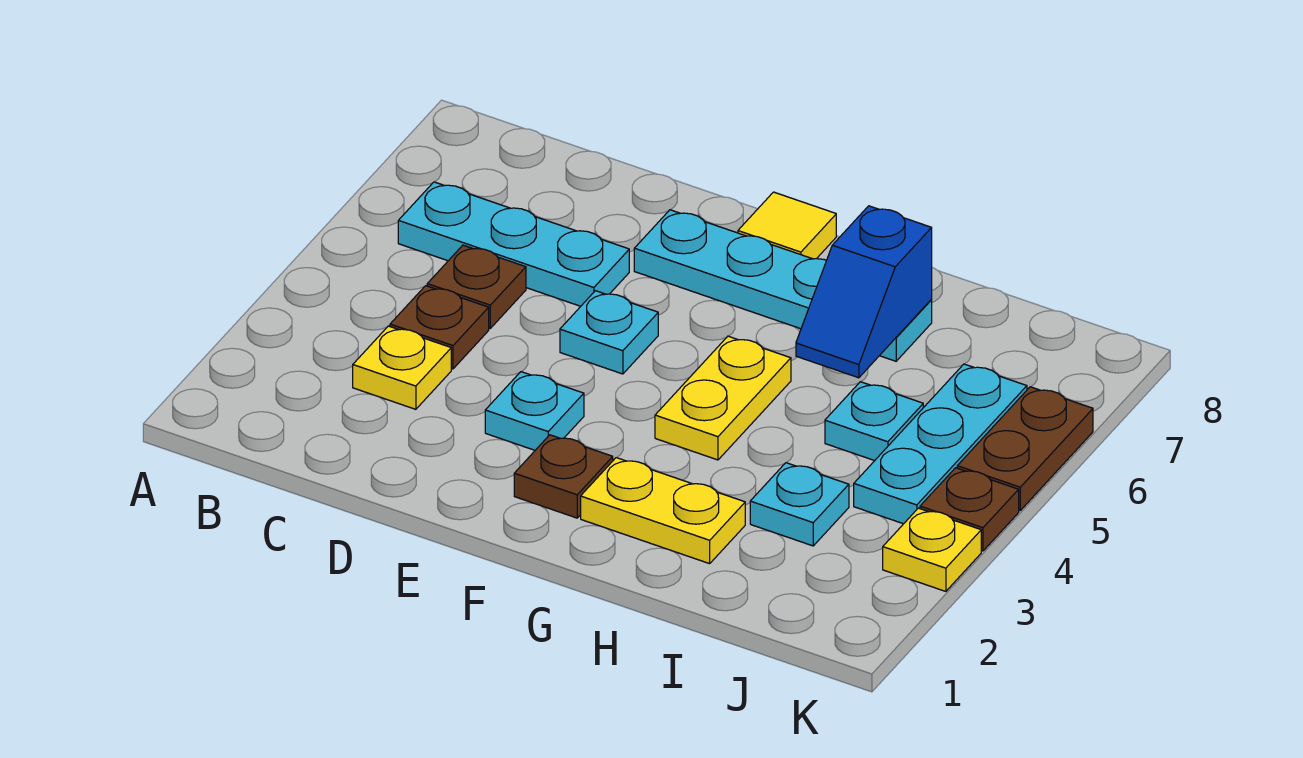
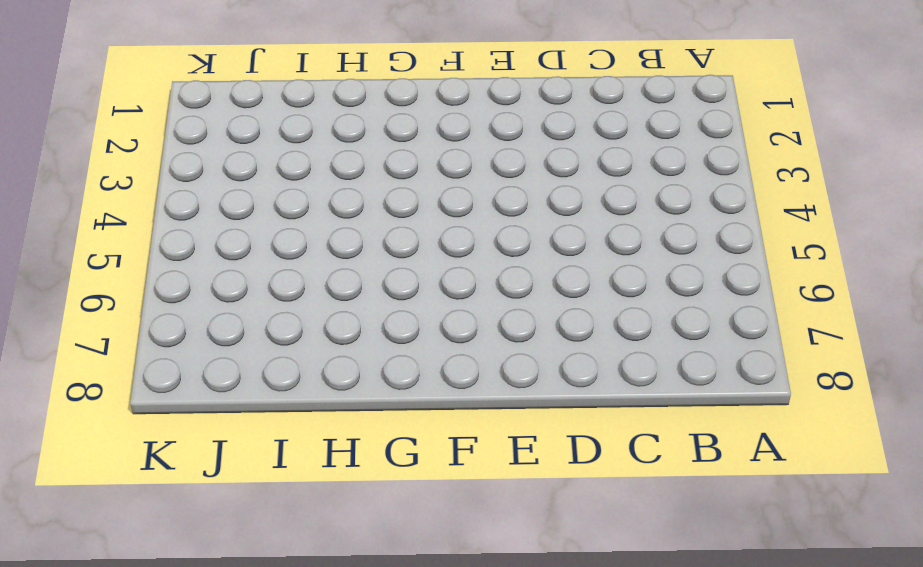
none -> cyan 1x3 plate [398,182,629,306]
none -> yellow 1x1 plate [353,326,451,409]
none -> brown 1x1 plate [390,286,489,369]

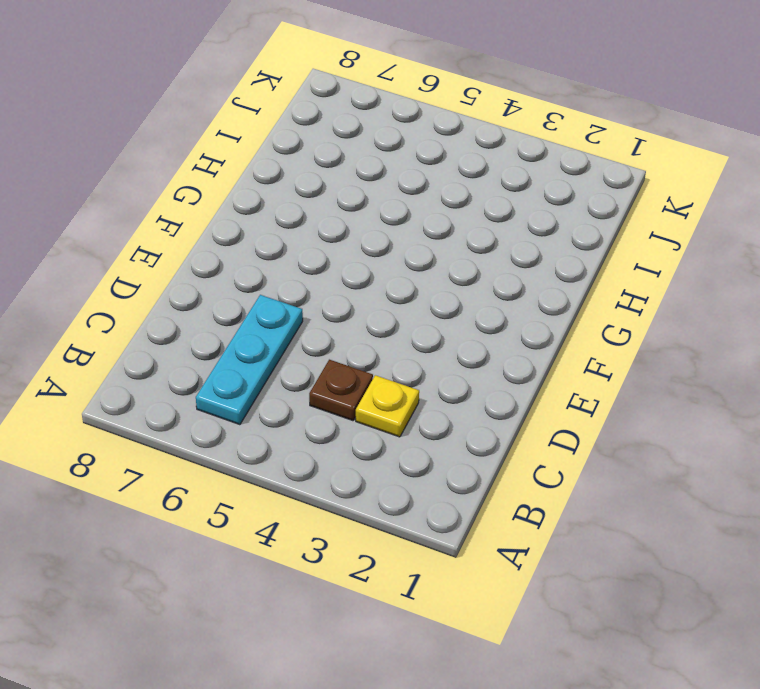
none -> brown 1x1 plate [427,245,526,328]
none -> cyan 1x1 plate [485,372,584,450]
none -> cyan 1x1 plate [560,291,658,374]

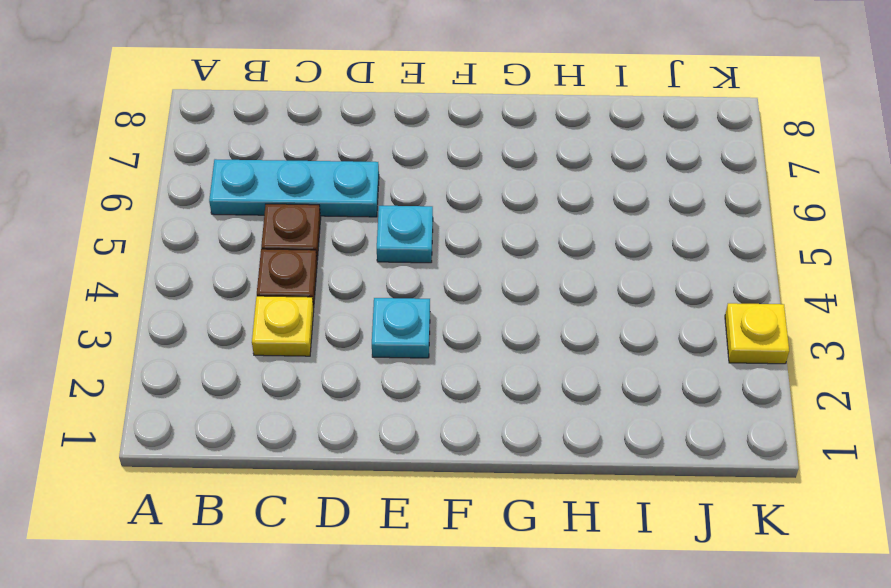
none -> cyan 1x4 plate [634,210,932,361]
none -> brown 1x1 plate [514,435,613,518]
none -> yellow 1x1 tile [738,192,836,259]

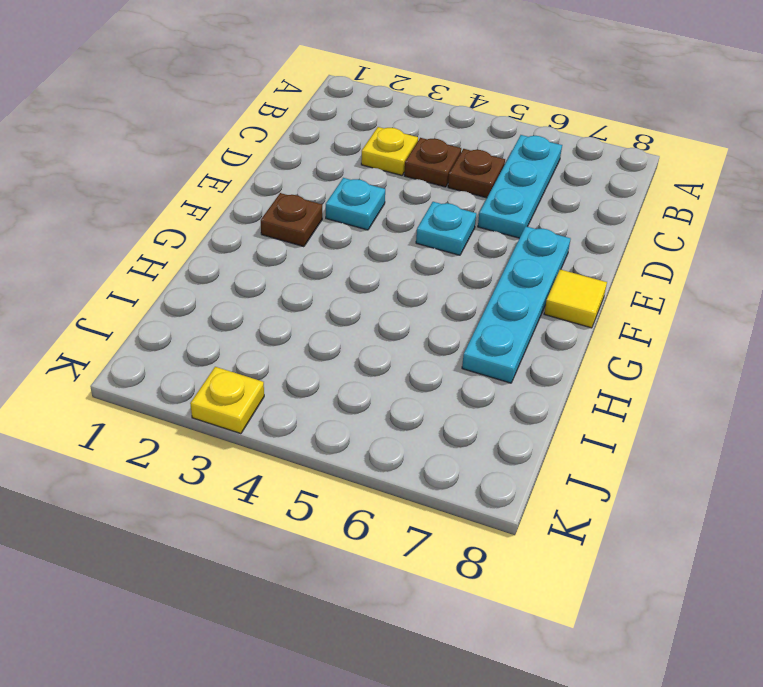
none -> yellow 1x2 plate [581,458,745,564]
none -> yellow 1x2 plate [655,336,791,460]
none -> cyan 1x1 plate [750,463,849,546]

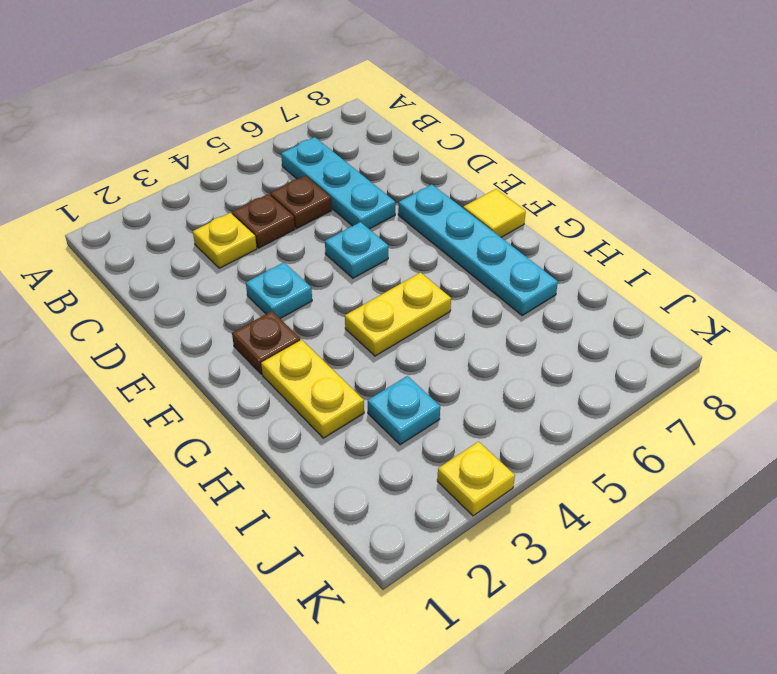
none -> cyan 1x1 plate [825,382,923,461]
none -> cyan 1x3 plate [854,364,1027,524]
none -> brown 1x1 plate [920,468,1019,551]

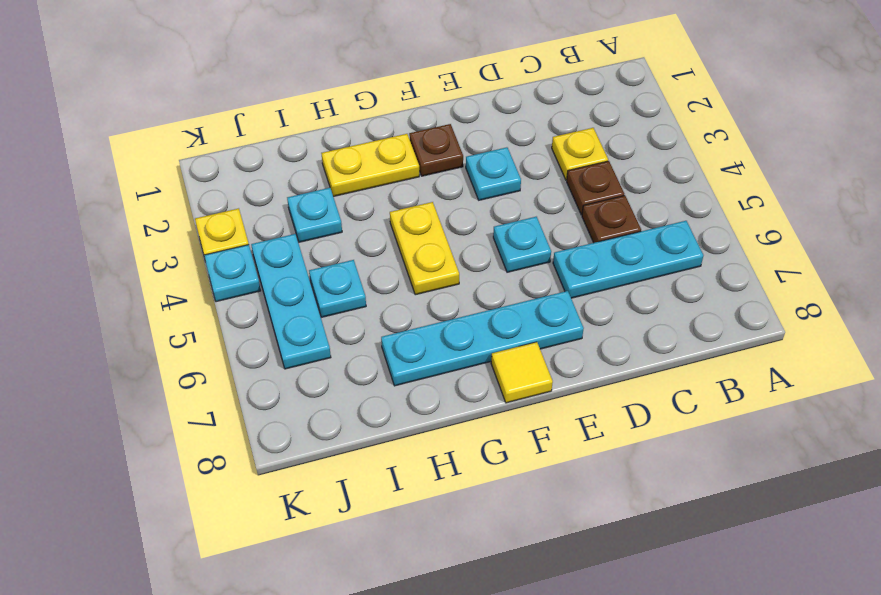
cyan 1x1 plate [204,245,261,302] -> brown 1x1 plate [920,468,1019,551]
none -> brown 1x2 plate [957,387,1093,510]
none -> blue 1x2 slope [796,206,932,378]

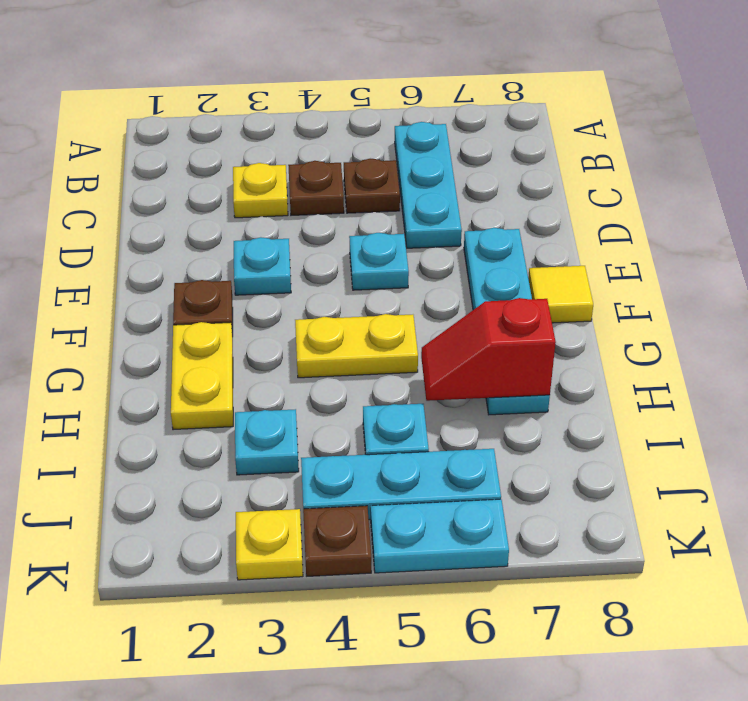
red 1x2 slope [421,298,556,401] -> blue 1x2 slope [796,206,932,378]
cyan 1x2 plate [371,499,509,573] -> brown 1x2 plate [957,387,1093,510]

